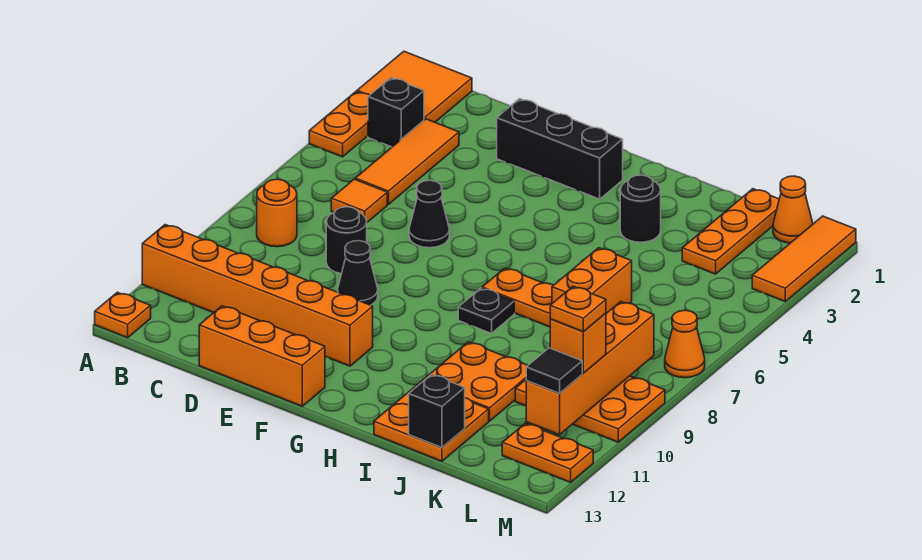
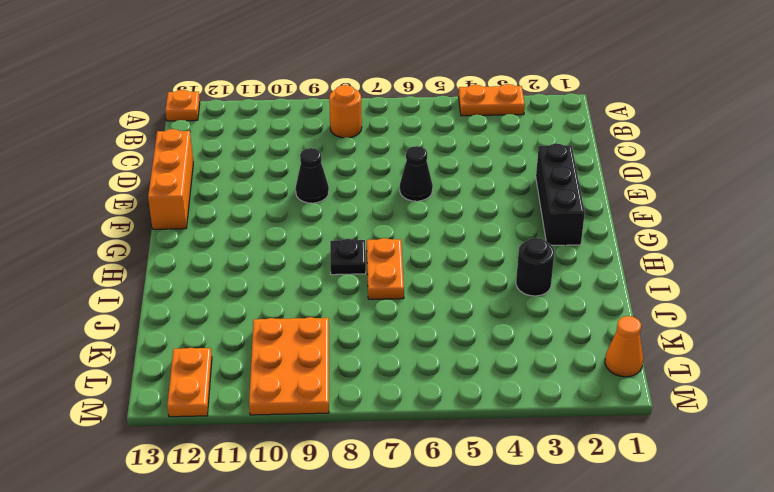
none -> orange 2x2 tile [357,51,472,122]
none -> orange 1x6 brick [142,225,373,366]
none -> black 1x1 brick [368,78,424,147]
none -> orange 1x3 tile [355,119,459,204]

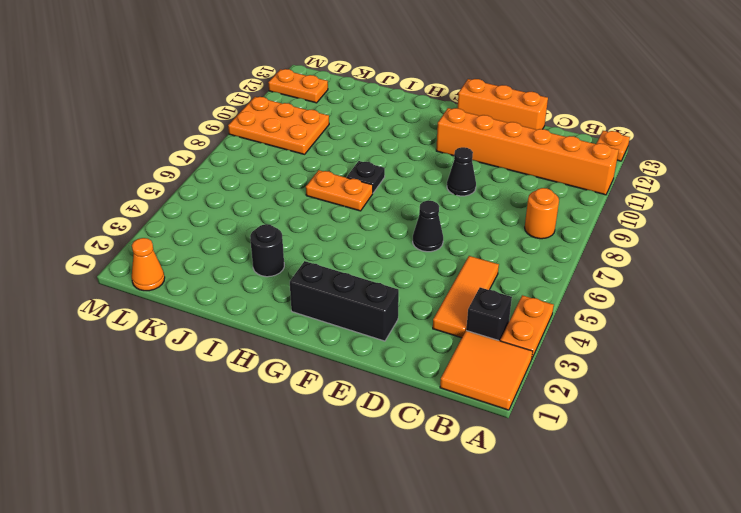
none -> orange 1x1 tile [331,179,387,222]
none -> black 1x1 round brick [326,207,367,274]
none -> orange 2x2 plate [422,342,528,421]
none -> orange 2x2 plate [374,382,489,461]

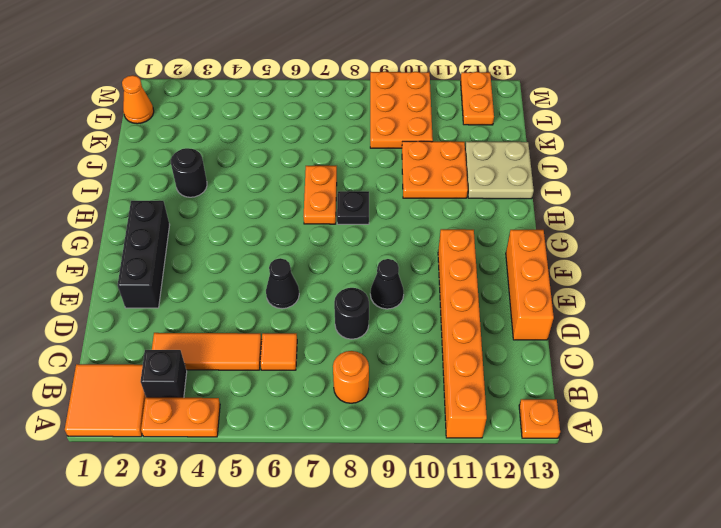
tan 2x2 plate [465,142,534,199] -> orange 2x2 plate [374,382,489,461]
none -> orange 1x2 brick [552,248,632,313]
none -> orange 1x3 plate [682,189,779,274]
none -> orange 1x3 tile [752,216,856,301]
none -> orange 1x1 cone [665,310,705,378]

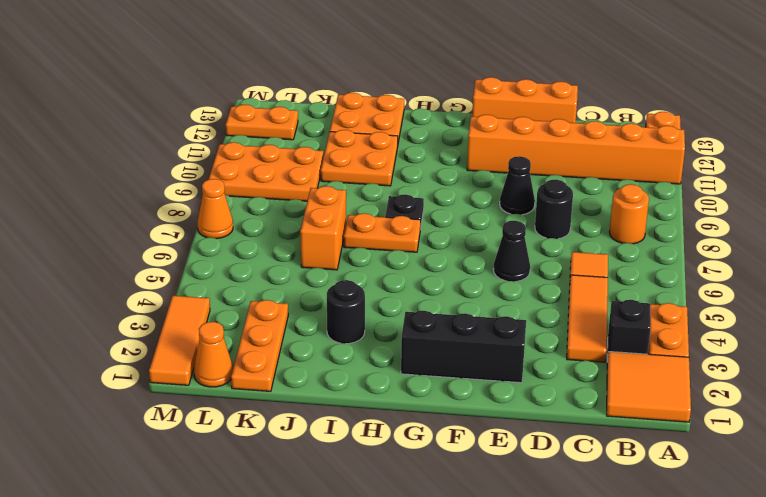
none -> black 1x1 brick [409,375,465,447]
none -> orange 1x4 brick [526,302,654,435]
none -> orange 1x1 brick [550,313,606,373]
none -> black 1x1 tile [526,348,582,393]

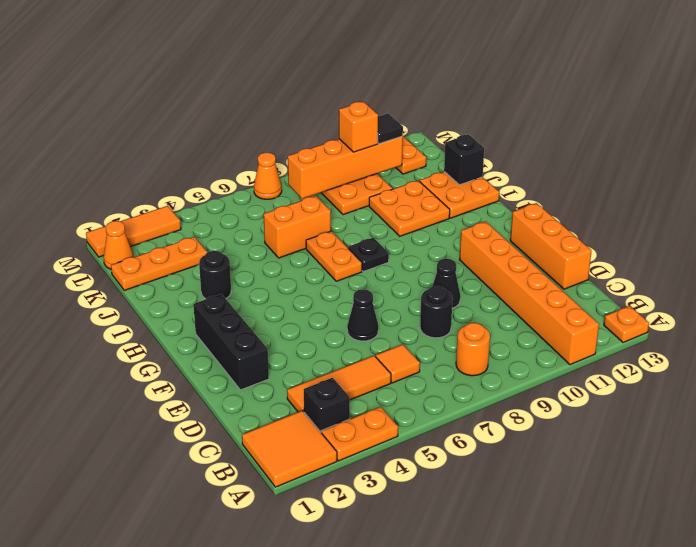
none -> orange 1x1 plate [550,286,606,331]

